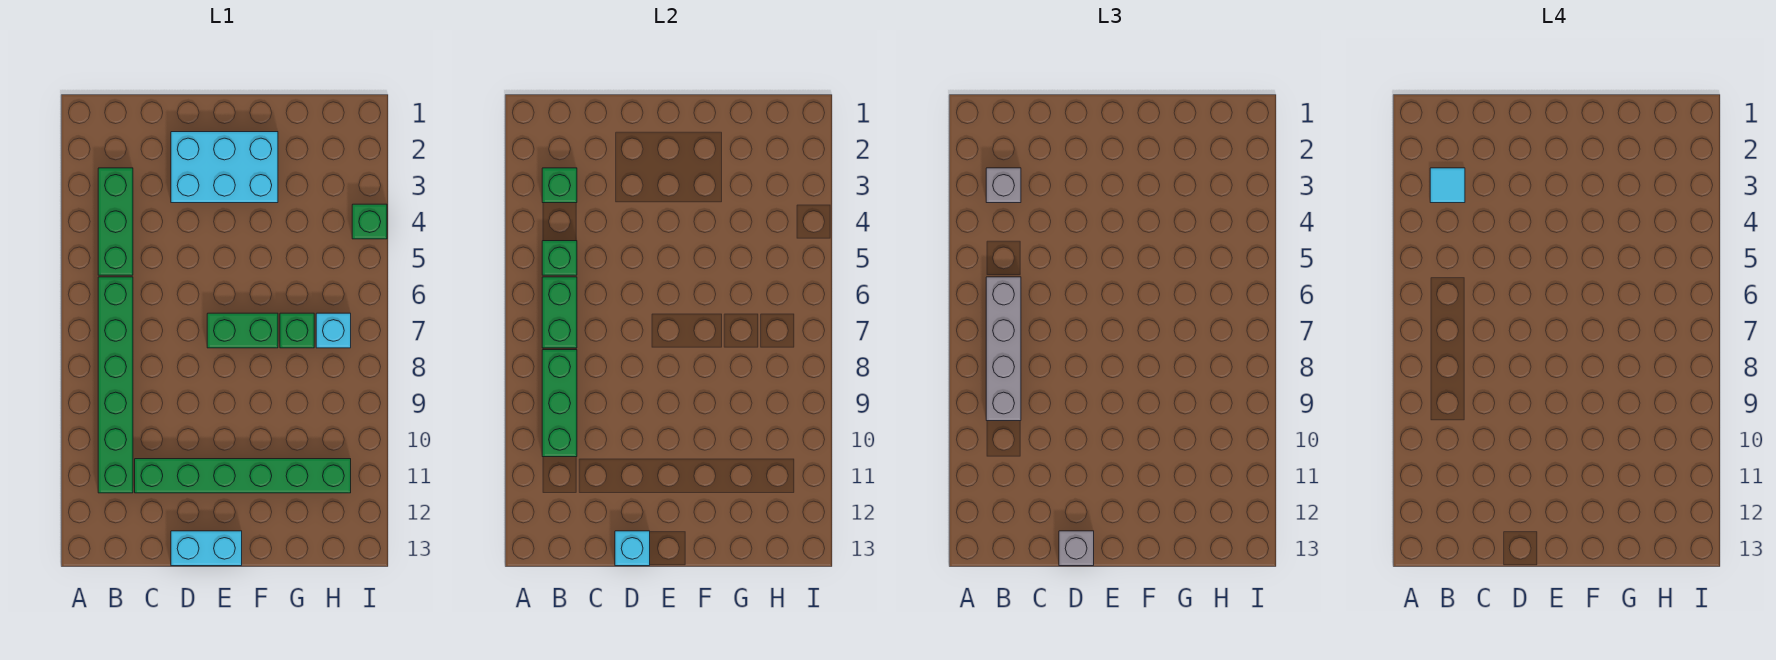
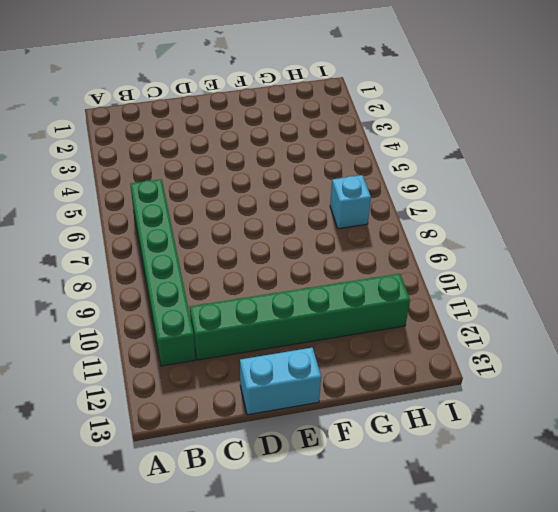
none -> green 1x3 brick [98,168,133,275]
none -> cyan 2x3 brick [171,132,278,203]
none -> green 1x2 brick [207,313,278,348]

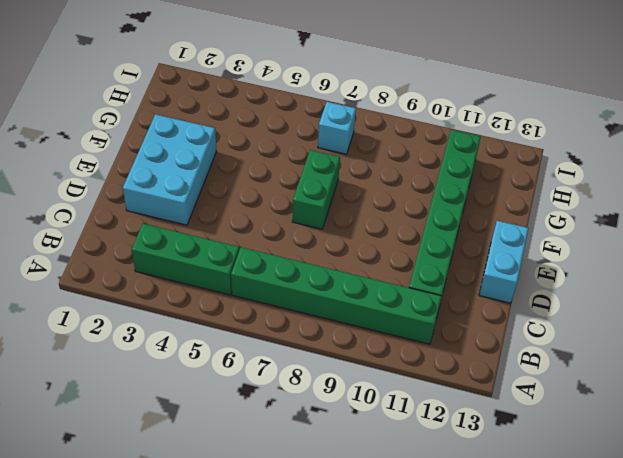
none -> green 1x1 brick [280,313,314,348]
none -> green 1x1 brick [352,204,387,239]
none -> green 1x1 brick [542,168,577,203]

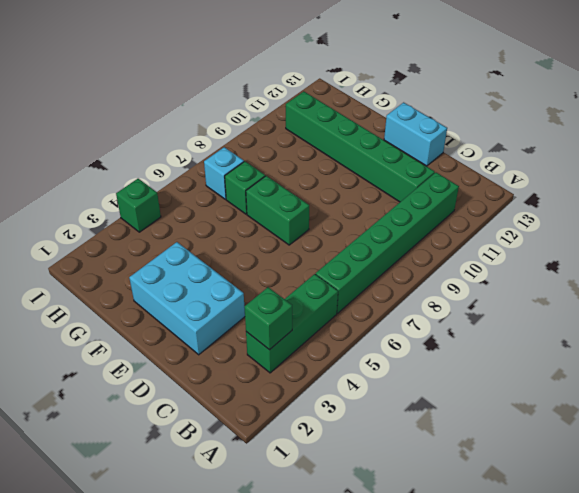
none -> green 1x1 brick [542,241,577,275]
none -> green 1x2 brick [542,277,577,348]
none -> green 1x3 brick [542,350,577,457]

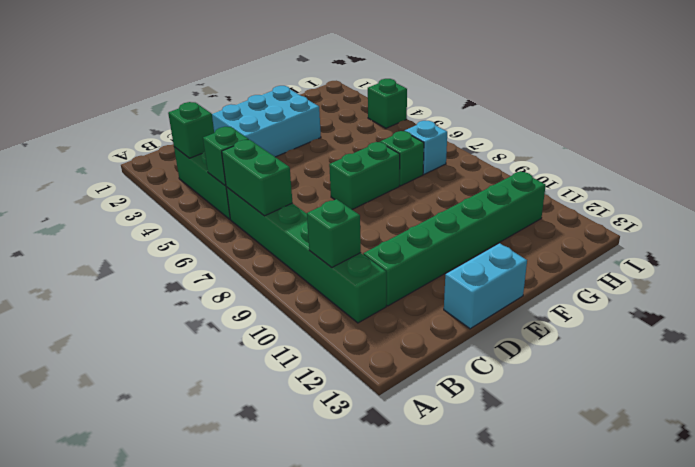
green 1x1 brick [307,199,361,267] -> green 1x3 brick [542,350,577,457]
none -> cyan 1x1 brick [615,531,650,566]
none -> grey 1x1 brick [986,168,1021,203]
none -> grey 1x4 brick [986,277,1021,421]

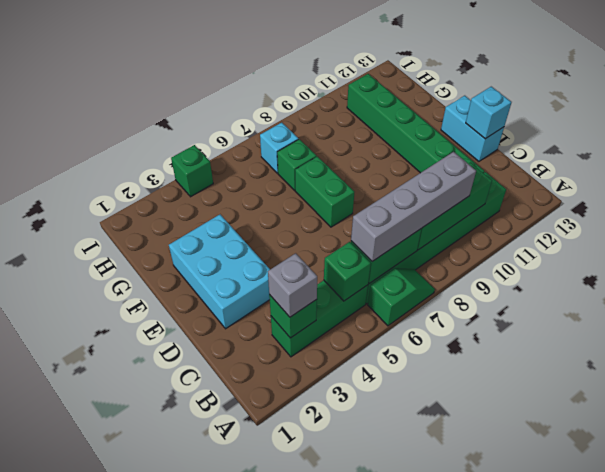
green 1x2 slope [368,268,435,326] -> none
none -> grey 1x1 brick [1059,531,1094,566]
none -> cyan 1x1 tile [1430,168,1465,203]

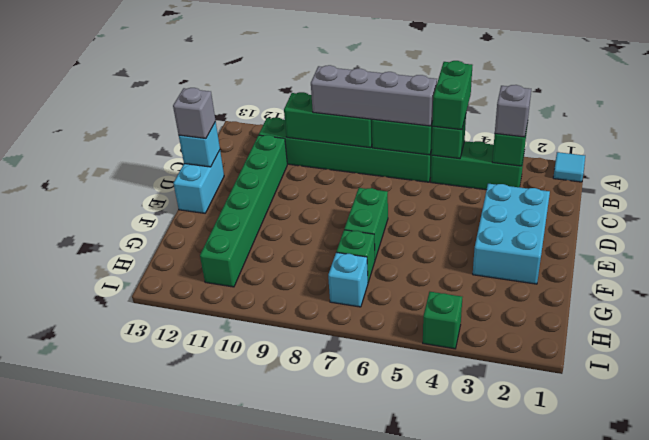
cyan 1x1 tile [553,152,585,182] -> cyan 1x1 tile moved to [1430,168,1465,203]
green 1x2 brick [432,61,472,130] -> none

